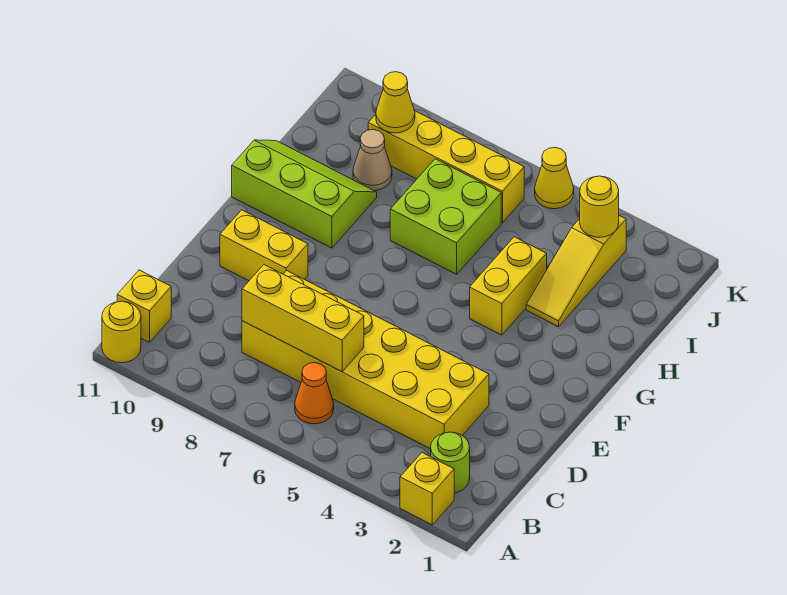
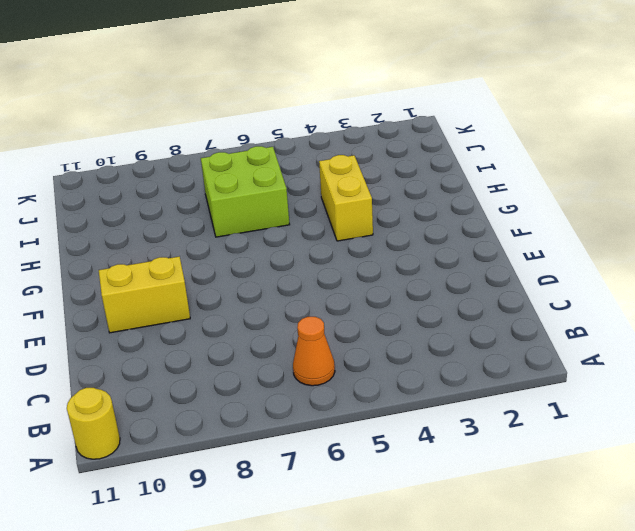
none -> yellow 1x1 brick [400,453,454,525]
none -> lime 1x1 round brick [431,432,470,493]
none -> yellow 1x1 brick [117,270,171,342]

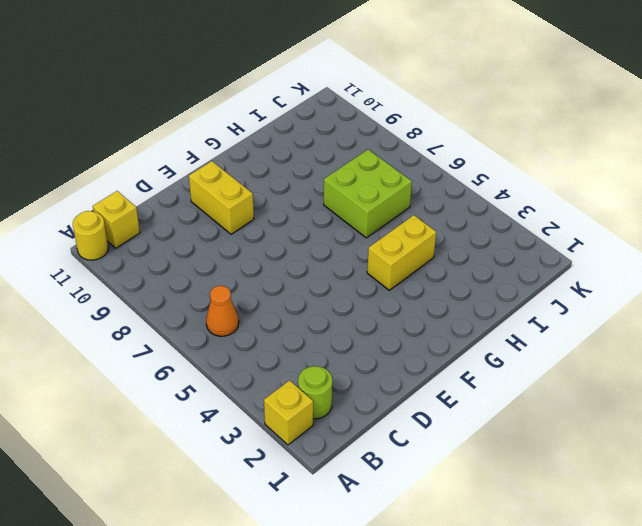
none -> yellow 2x6 brick [242,271,489,449]
none -> lime 2x3 slope [232,140,377,248]
none -> yellow 1x3 slope [526,216,626,327]

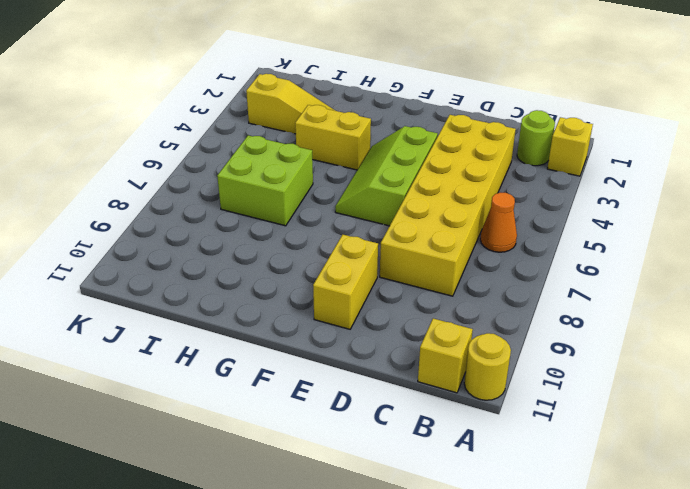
lime 2x3 slope [335,126,438,226] -> lime 2x3 slope moved to [232,140,377,248]
none -> tan 1x1 cone [353,130,392,191]
none -> yellow 1x4 brick [368,111,524,223]
none -> yellow 1x1 cone [535,147,574,209]

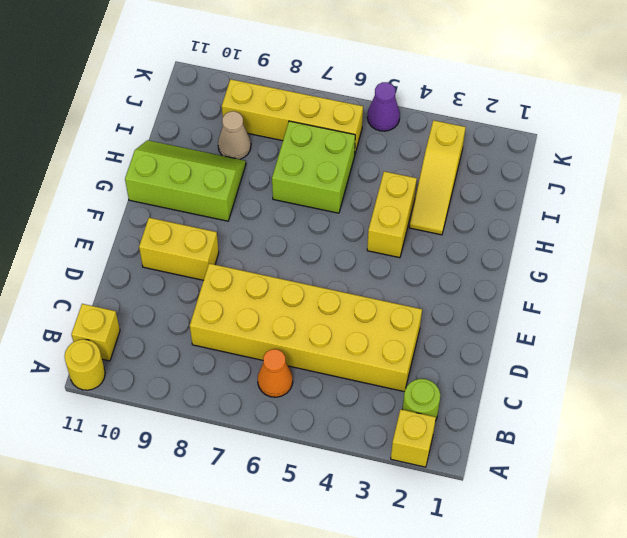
purple 1x1 cone [367,82,400,131] -> yellow 1x1 cone [535,147,574,209]
none -> yellow 1x3 brick [242,265,364,372]
none -> yellow 1x1 round brick [580,176,619,237]
none -> yellow 1x1 cone [376,72,415,133]

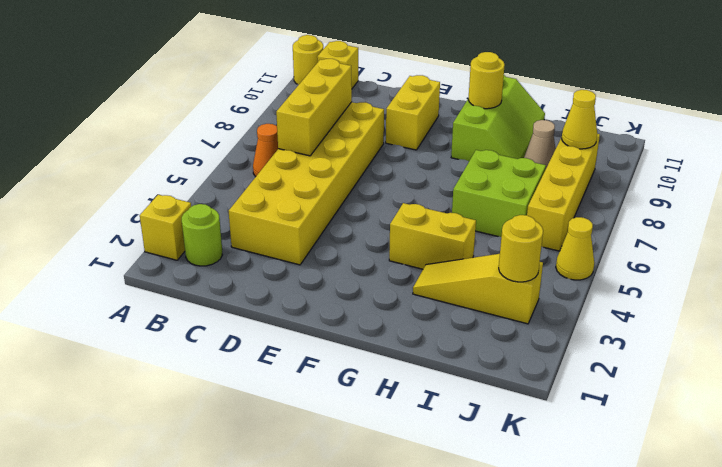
yellow 1x1 round brick [468,52,505,109] -> none

